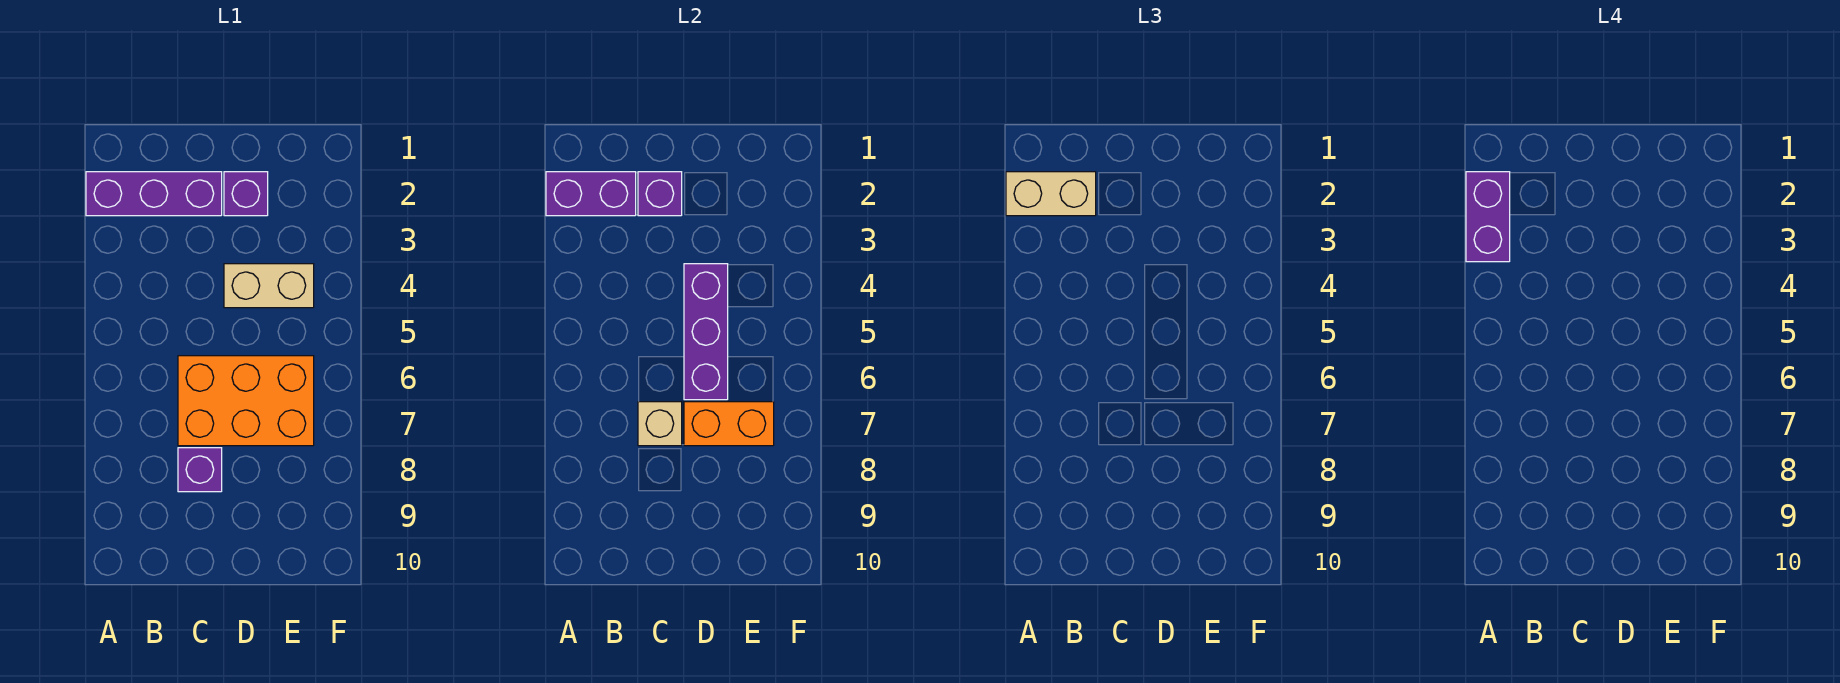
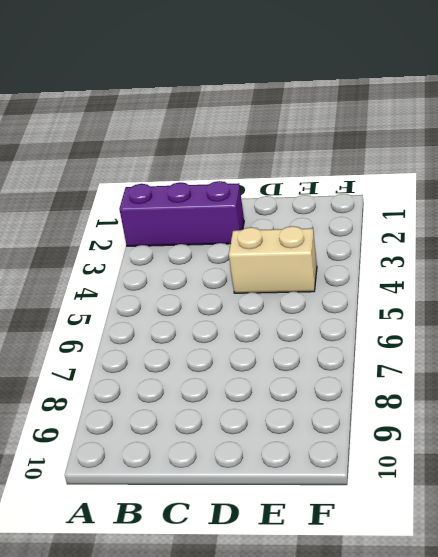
none -> orange 2x3 brick [178,356,314,446]
none -> purple 1x1 brick [178,448,222,492]
none -> purple 1x1 brick [224,172,268,216]

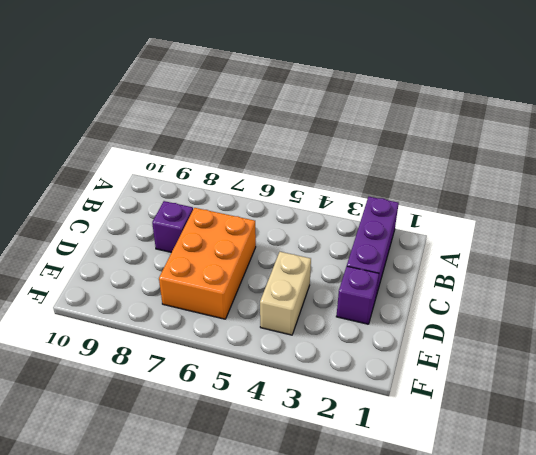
none -> purple 1x2 brick [546,172,636,216]
none -> purple 1x1 brick [638,172,682,216]
none -> tan 1x1 brick [638,402,682,446]

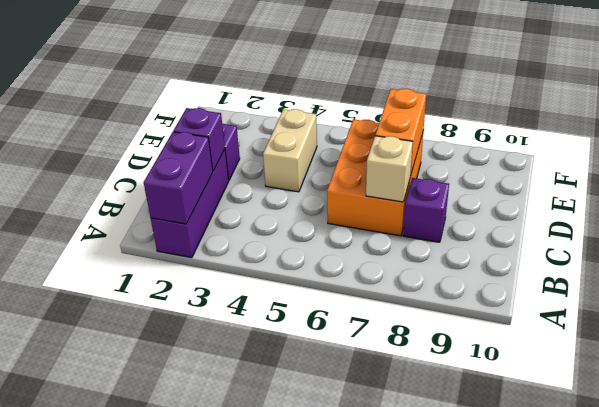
none -> purple 1x3 brick [684,264,728,400]
none -> tan 1x2 brick [1006,172,1096,216]
none -> purple 1x2 brick [1466,172,1510,262]

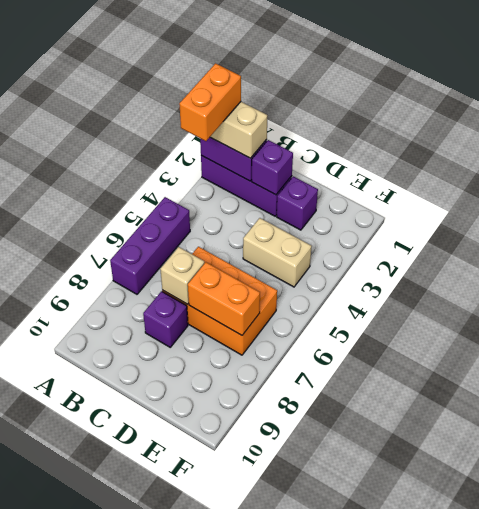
orange 1x2 brick [179,63,241,141] -> purple 1x2 brick [1466,172,1510,262]
purple 1x3 brick [110,197,190,294] -> purple 1x3 brick moved to [684,264,728,400]

